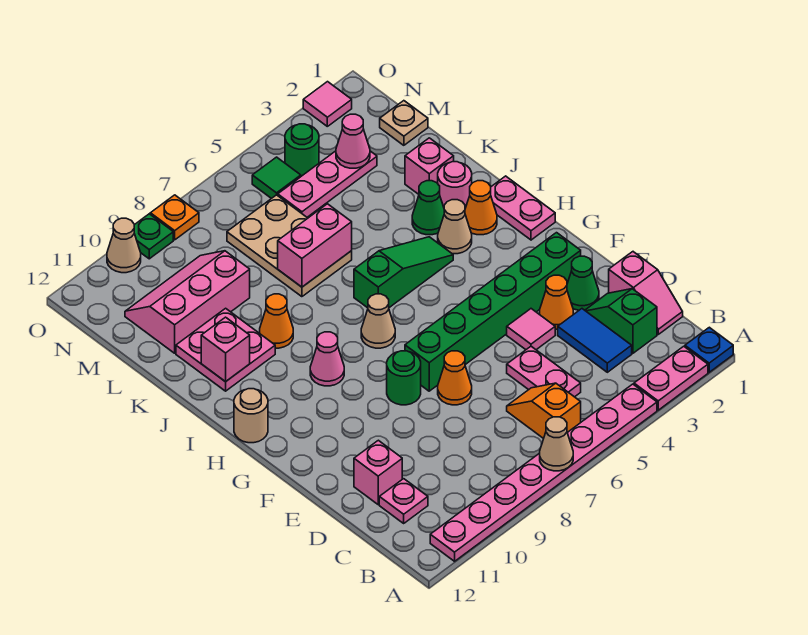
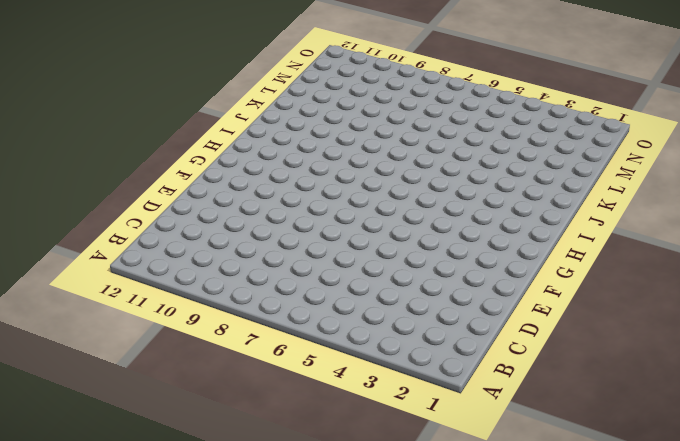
none -> blue 1x1 plate [685,327,733,372]
none -> pink 1x2 plate [634,346,708,410]
none -> pink 1x8 plate [430,384,657,561]
none -> orange 1x2 slope [507,383,581,439]

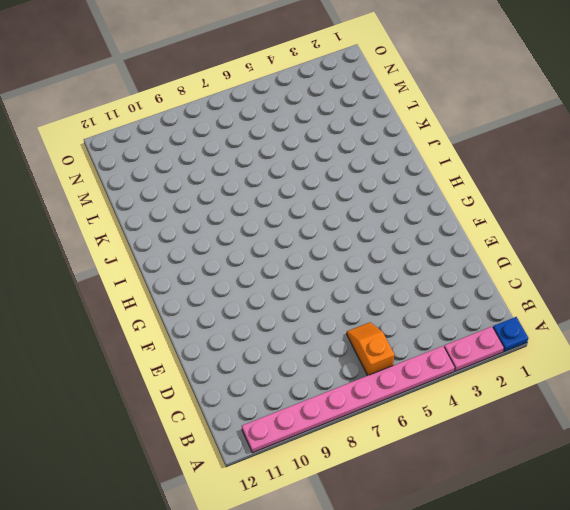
none -> pink 1x2 slope [609,252,683,334]
none -> green 1x2 slope [585,289,657,353]
none -> blue 1x2 tile [558,309,632,372]
none -> pink 1x2 plate [507,346,581,397]

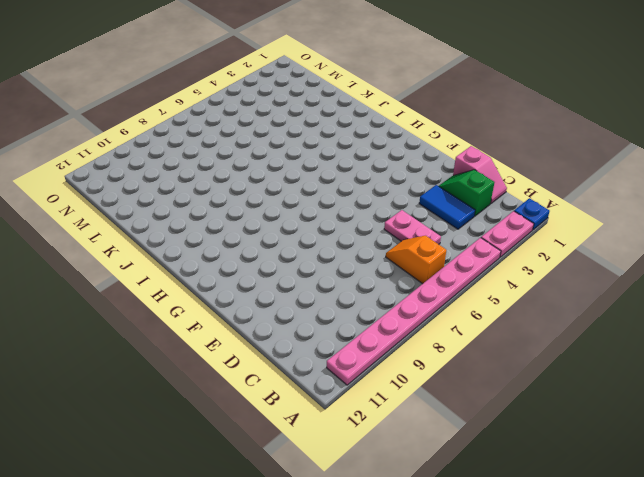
none -> pink 1x1 plate [379,479,428,523]
none -> pink 1x1 brick [354,440,402,504]
none -> green 1x1 cone [567,256,599,310]
none -> orange 1x1 cone [540,275,573,329]

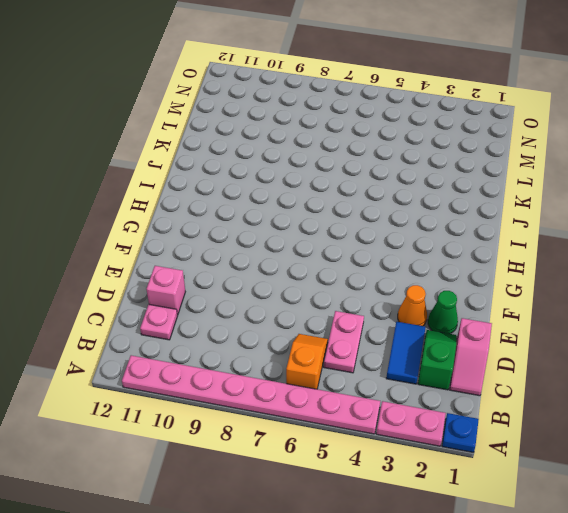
none -> pink 1x1 tile [507,309,555,350]
none -> orange 1x1 cone [438,351,472,405]
none -> green 1x6 brick [405,233,581,391]
none -> green 1x1 round brick [387,351,421,405]

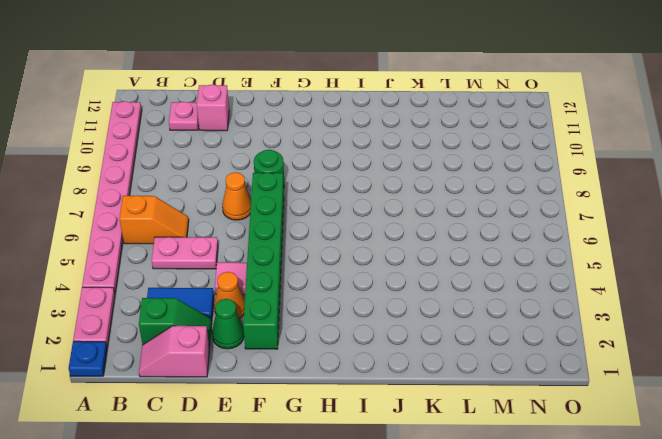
none -> pink 1x2 plate [491,176,555,240]
none -> tan 1x1 cone [361,294,395,348]
none -> pink 1x1 cone [310,332,344,386]
none -> tan 1x1 round brick [234,389,268,443]

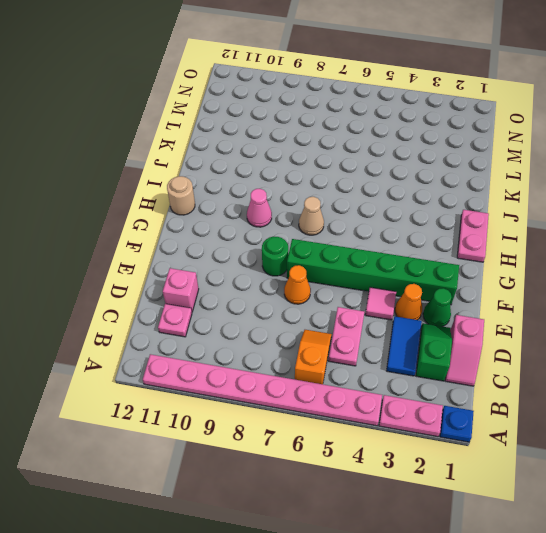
none -> orange 1x1 cone [465,181,497,235]
none -> tan 1x1 cone [438,200,472,254]
none -> green 1x3 slope [354,237,453,308]
none -> pink 1x1 round brick [438,162,472,208]

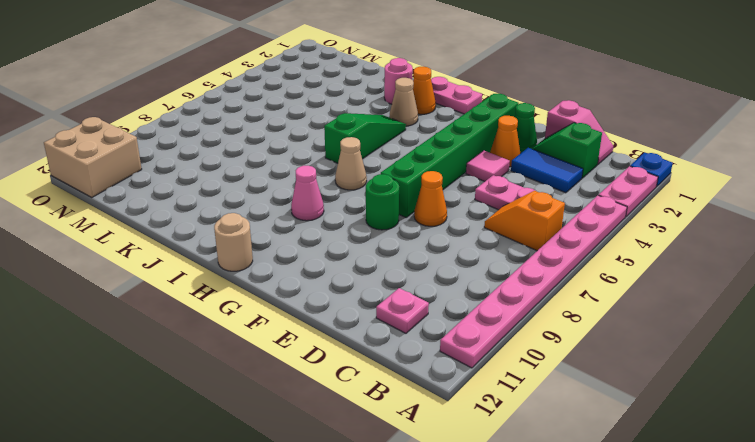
tan 2x2 brick [44,117,142,198] -> none
none -> pink 1x1 brick [354,440,402,504]
none -> green 1x1 cone [412,181,444,235]
none -> orange 1x1 cone [260,294,293,348]
none -> pink 2x2 plate [176,308,275,391]

